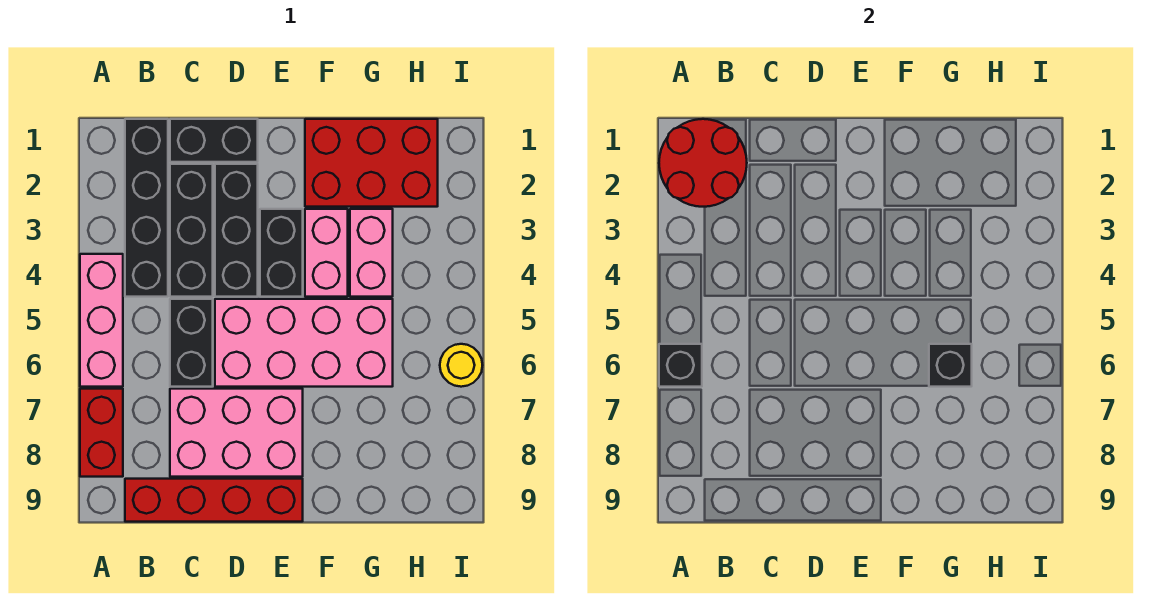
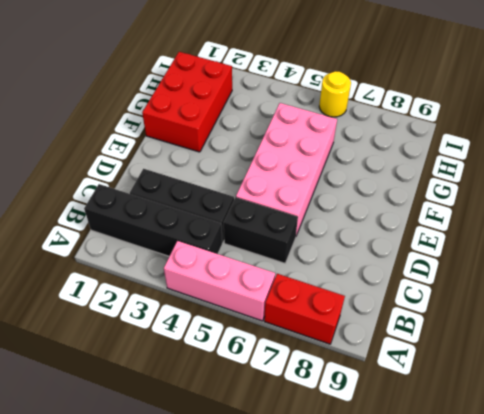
none -> red 1x4 brick [125,479,303,522]
none -> black 1x2 brick [170,119,258,162]
none -> pink 2x3 brick [170,389,303,477]

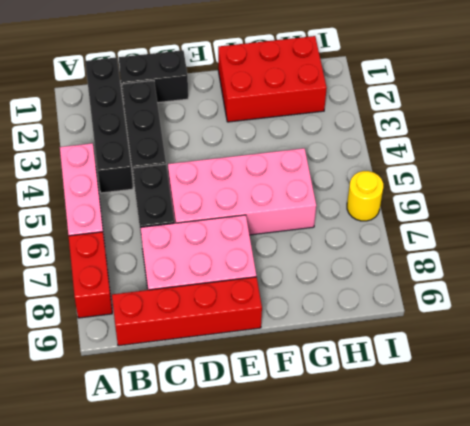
none -> black 1x3 brick [215,164,258,297]
none -> black 1x2 brick [260,209,303,297]
none -> pink 1x2 brick [305,209,348,297]

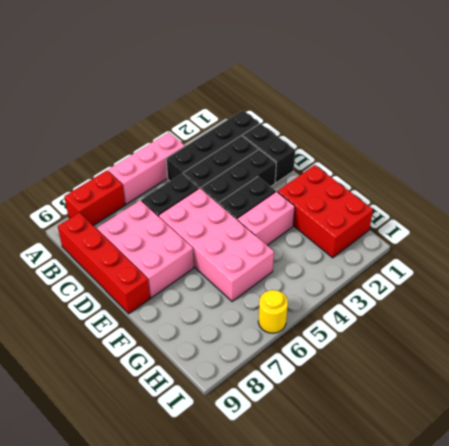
none -> pink 1x2 brick [350,209,393,297]
none -> red 2x2 round brick [659,119,747,207]
none -> black 1x1 brick [659,344,702,387]

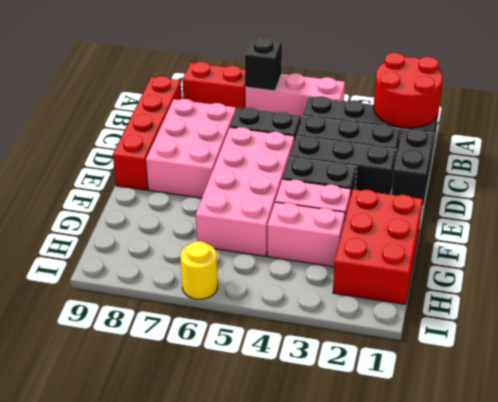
none -> black 1x1 brick [929,344,972,387]

